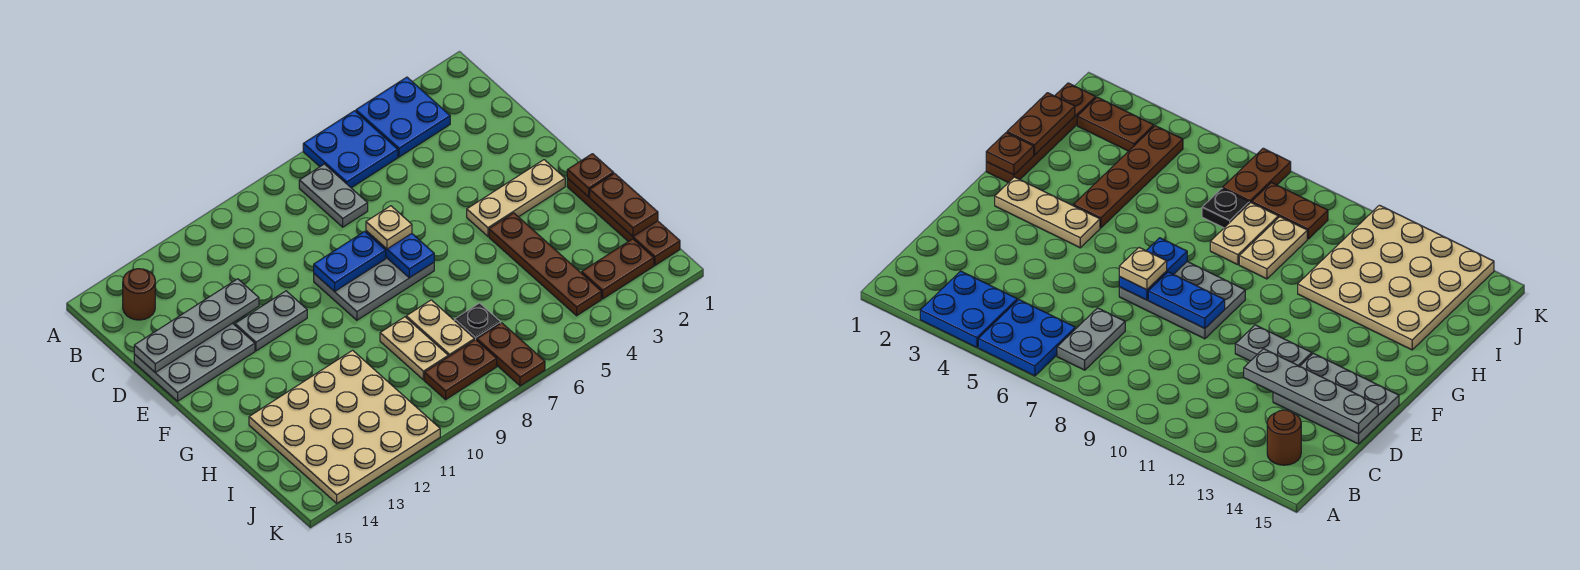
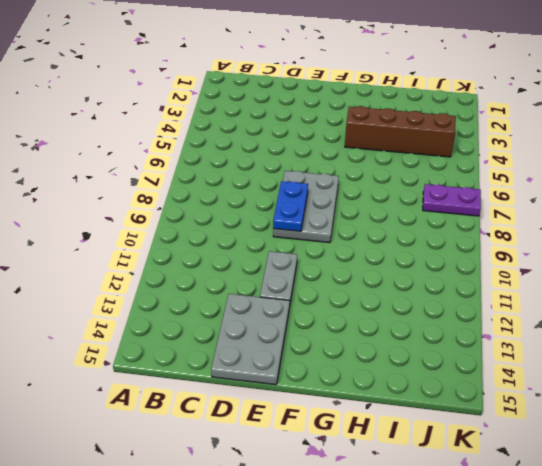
brown 1x4 brick [345,106,456,157] -> brown 1x4 plate [489,213,601,316]
purple 1x2 plate [423,184,481,216] -> brown 1x2 plate [477,323,545,386]
none -> blue 2x2 plate [356,77,450,157]
none -> blue 2x2 plate [303,111,398,188]
none -> grey 1x2 plate [299,164,368,227]

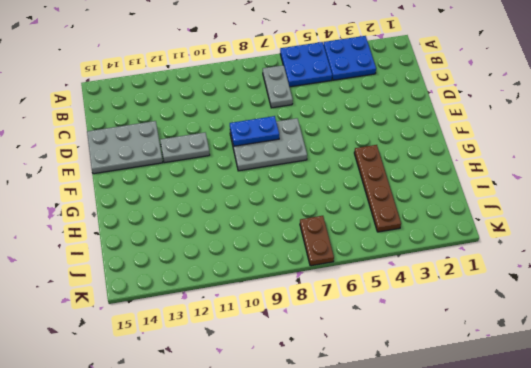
none -> brown 1x1 round brick [123,269,155,320]
none -> tan 1x3 plate [467,160,565,236]
none -> brown 1x4 plate [567,178,680,265]

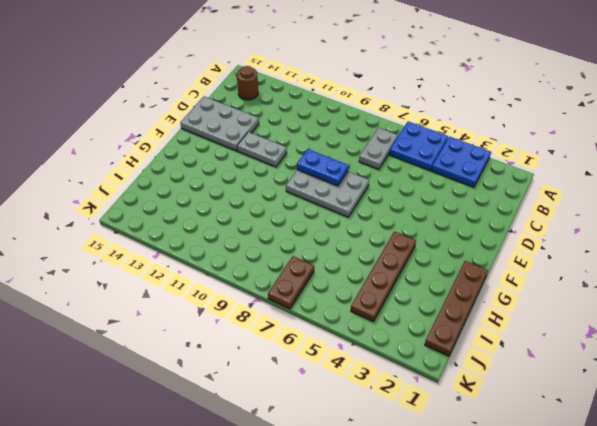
none -> tan 1x3 plate [467,160,565,236]
none -> tan 1x2 plate [406,300,475,357]
none -> tan 1x2 plate [380,317,448,380]

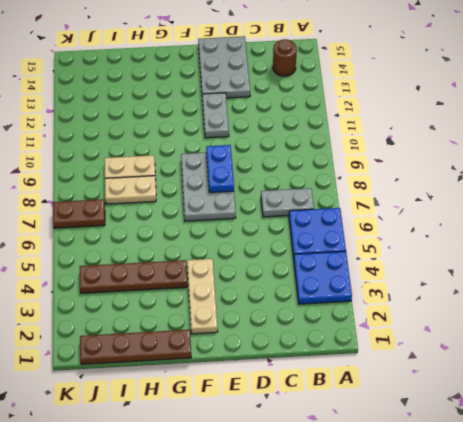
none -> tan 4x4 plate [249,350,440,503]
none -> black 1x1 plate [455,303,501,340]
none -> brown 1x2 plate [582,239,654,299]

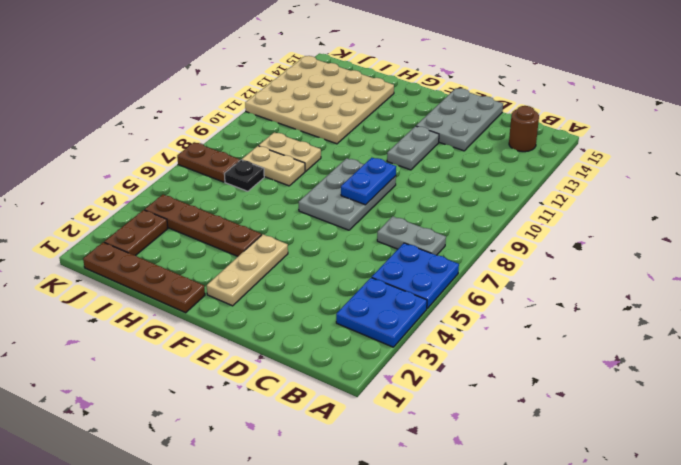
none -> brown 1x2 plate [424,340,497,400]
none -> grey 1x4 plate [134,279,259,373]
none -> blue 1x2 plate [366,231,434,278]

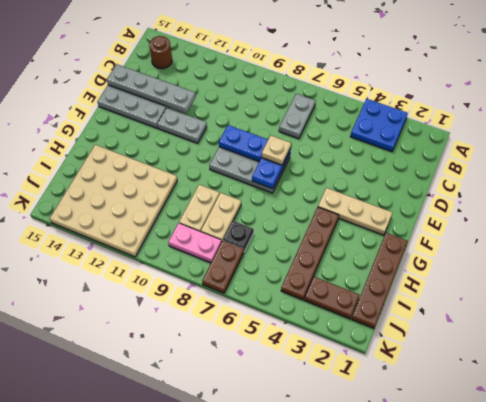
pink 1x2 plate [168,223,221,263] -> brown 1x2 plate [424,340,497,400]
none -> blue 2x2 plate [303,111,398,188]
none -> brown 1x1 plate [567,154,614,197]
none -> brown 1x2 plate [590,174,658,236]

